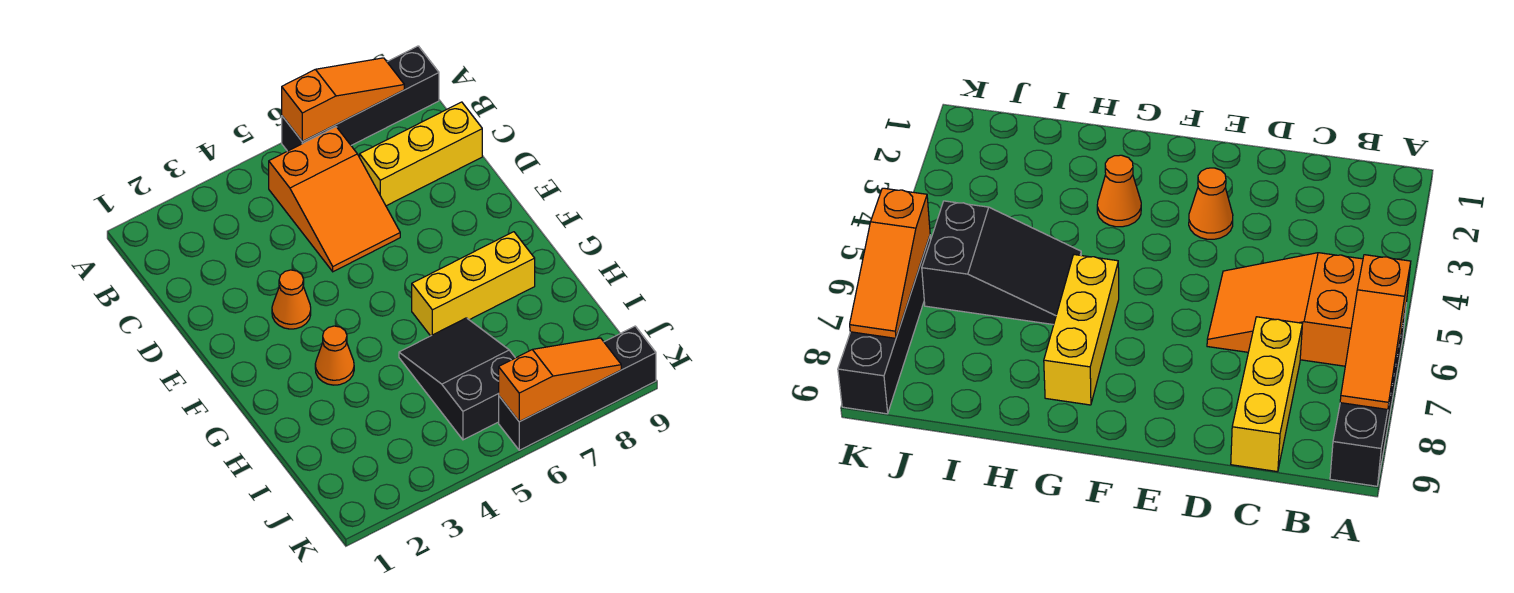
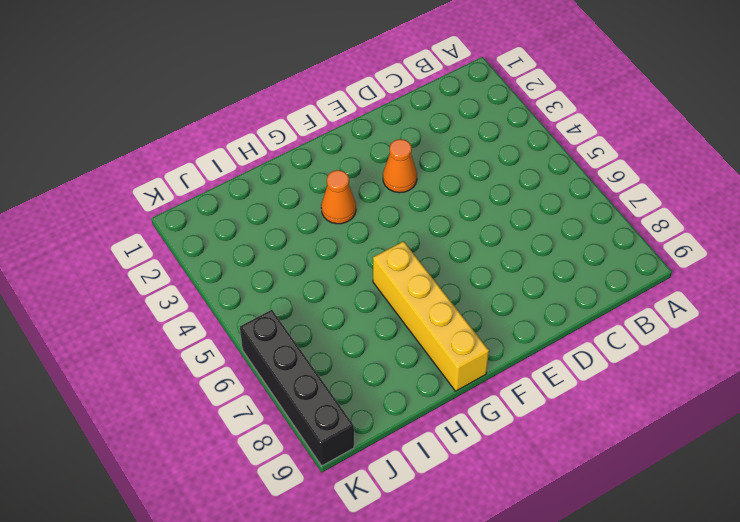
yellow 1x4 brick [373,241,489,391] -> yellow 1x3 brick [412,232,535,336]
none -> black 1x4 brick [282,46,439,151]
none -> orange 2x3 slope [269,127,400,272]

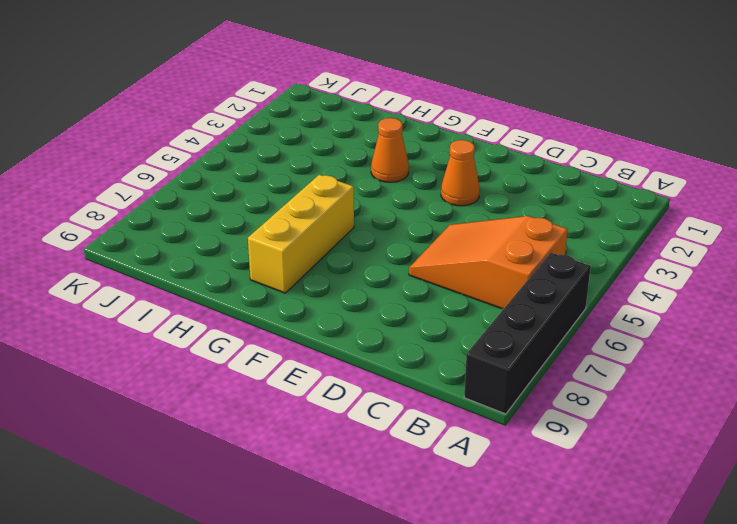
none -> yellow 1x3 brick [360,102,482,206]
none -> black 2x3 slope [399,318,515,440]

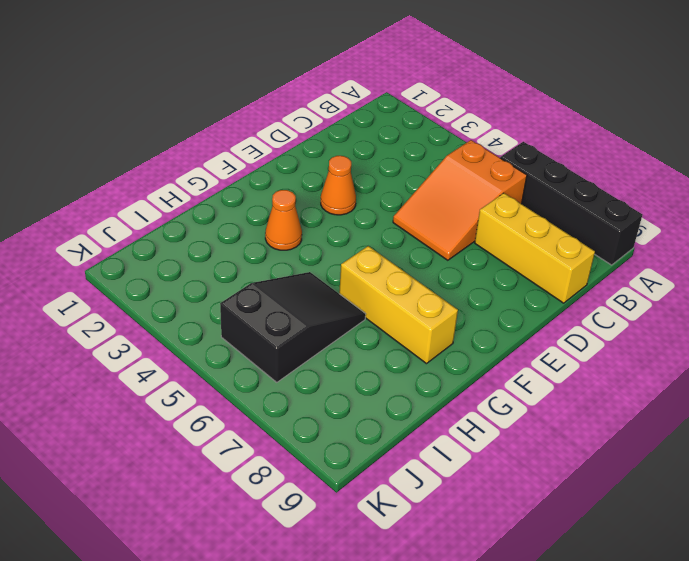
none -> black 1x4 brick [499,326,656,450]
none -> orange 1x3 slope [282,58,404,142]

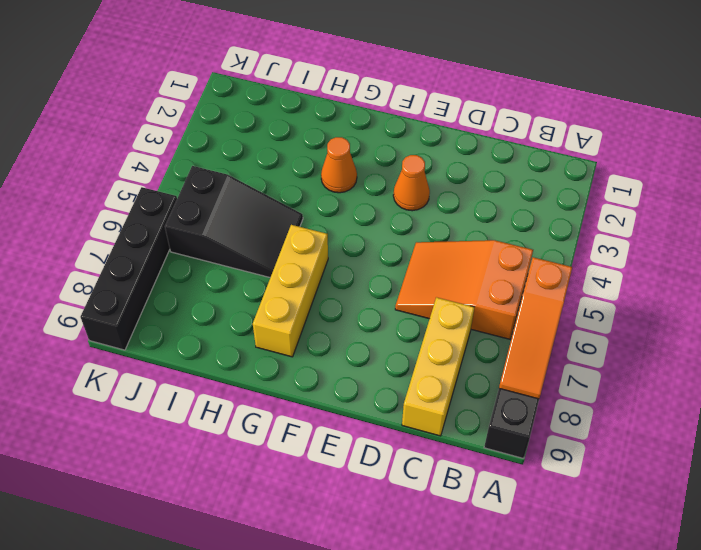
none -> orange 1x3 slope [499,338,621,422]

